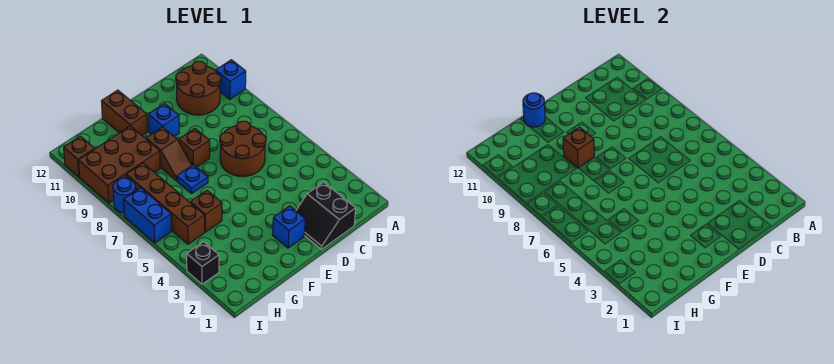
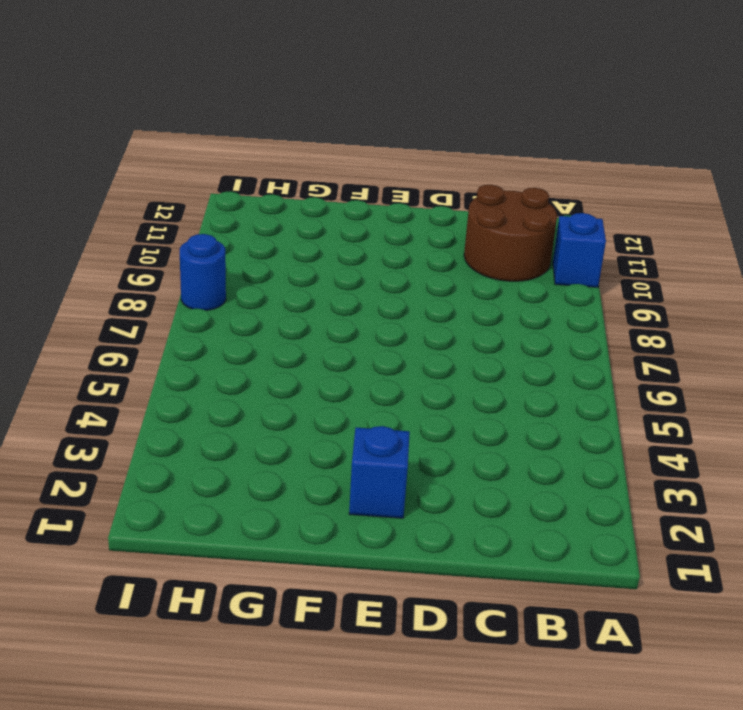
none -> black 2x2 slope [296,182,356,249]
none -> brown 2x2 round brick [220,121,266,176]
none -> brown 1x1 brick [179,129,210,167]

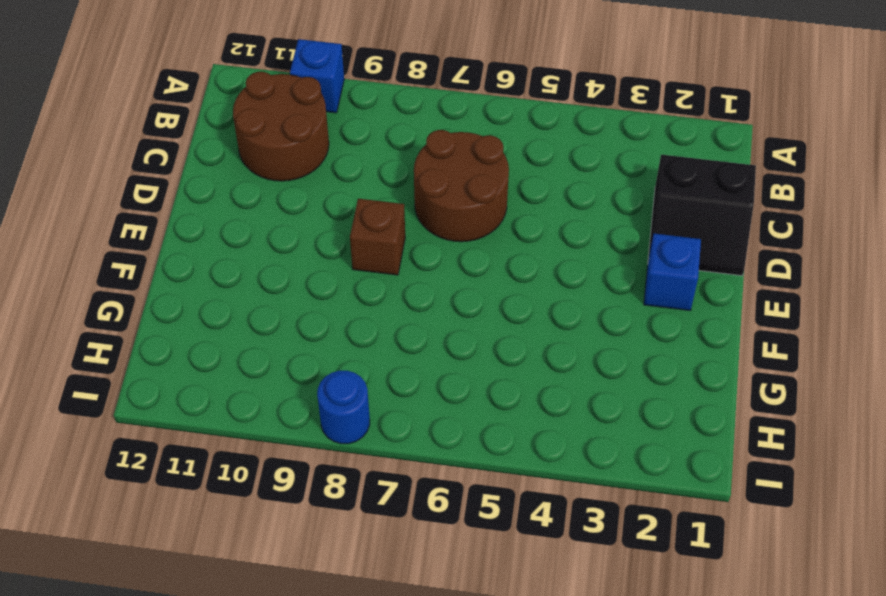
none -> blue 1x1 brick [148,104,179,137]
none -> blue 1x1 plate [177,165,208,194]
none -> brown 1x2 slope [146,127,192,181]

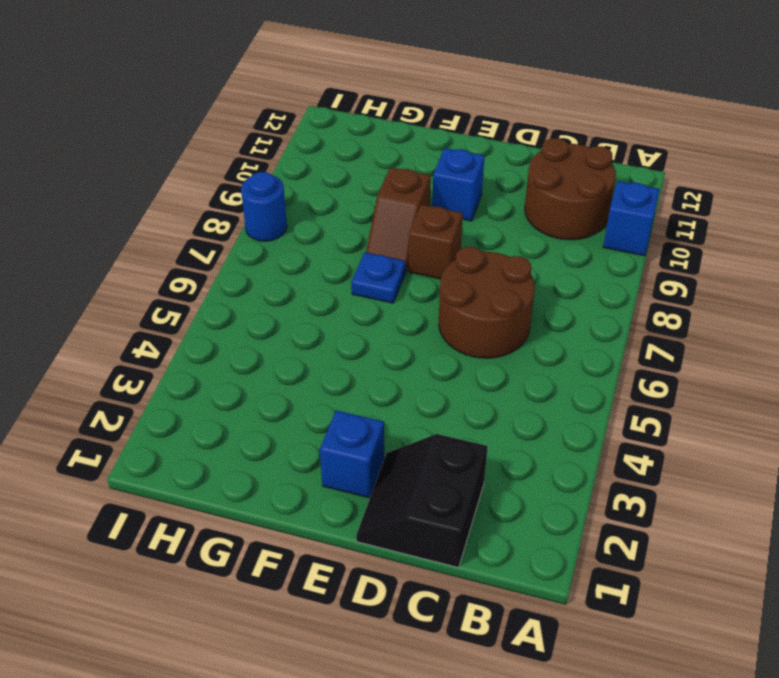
none -> brown 1x2 brick [102,90,147,135]
none -> brown 1x1 brick [190,191,222,232]
none -> brown 2x3 brick [78,126,160,203]

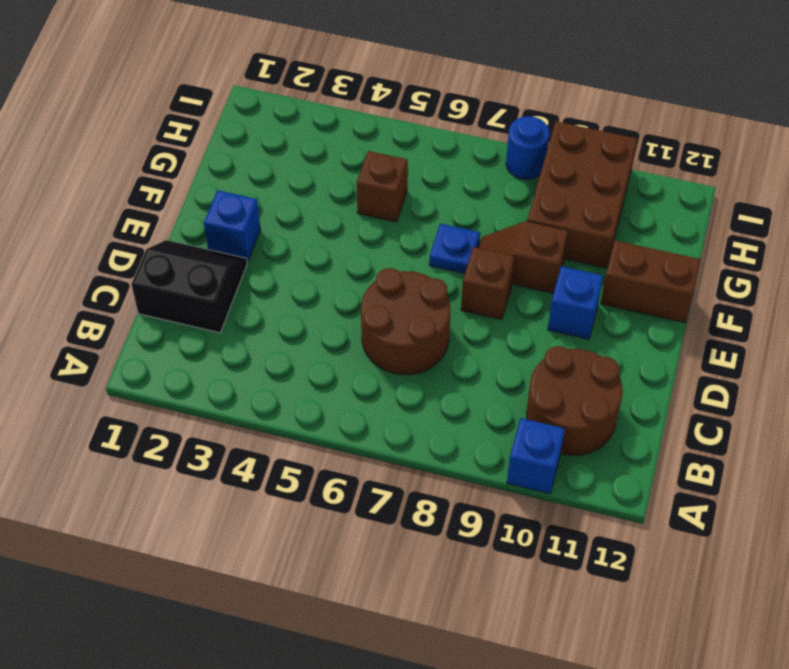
none -> brown 1x4 brick [126,163,205,244]
none -> black 1x1 brick [187,242,219,284]
none -> blue 1x2 brick [124,188,171,243]

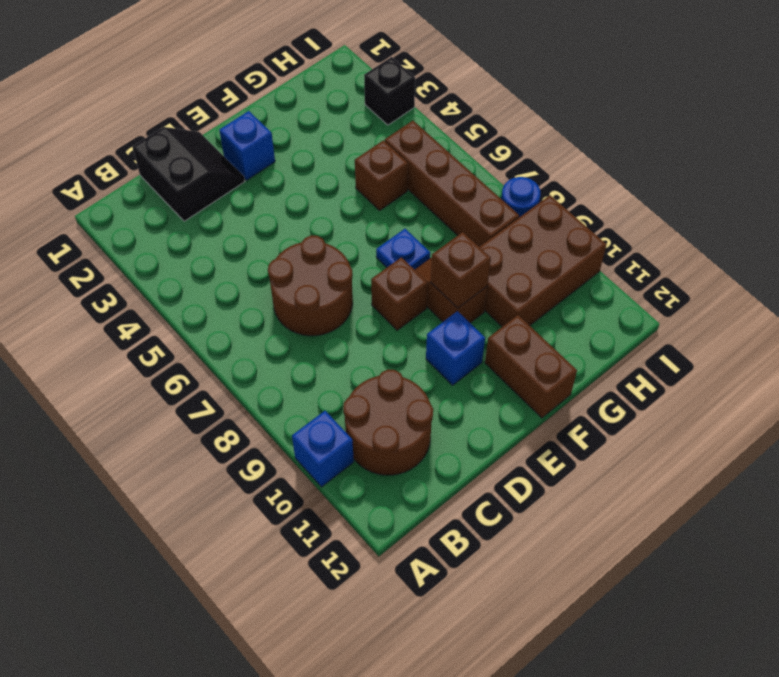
none -> blue 1x2 brick [124,188,171,243]
none -> brown 1x1 brick [64,136,95,177]
none -> blue 1x1 round brick [523,93,545,127]

